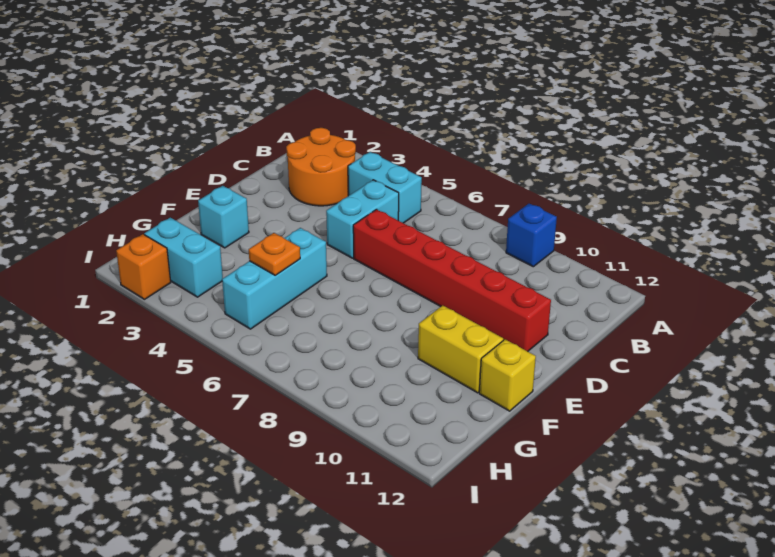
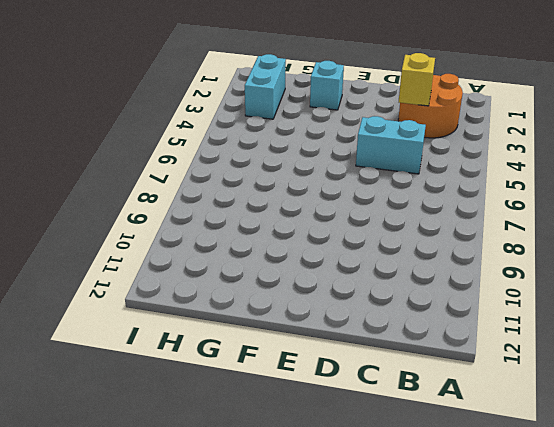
yellow 1x1 brick [399,53,435,106] -> yellow 1x1 brick moved to [479,339,536,411]
none -> blue 1x1 brick [506,204,557,267]
none -> cyan 1x2 brick [348,152,422,223]
none -> red 1x6 brick [353,209,551,351]

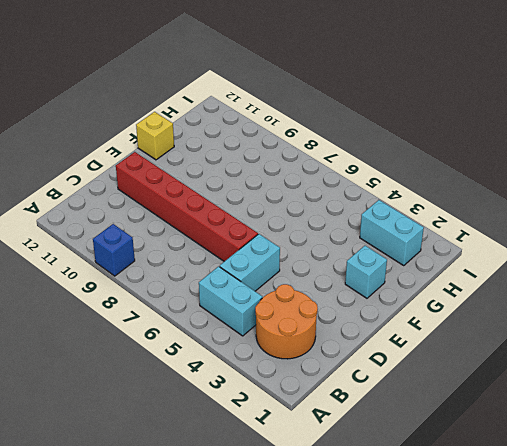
none -> cyan 1x3 brick [222,228,327,329]
none -> yellow 1x2 brick [418,305,503,393]
none -> orange 1x1 brick [116,234,171,299]

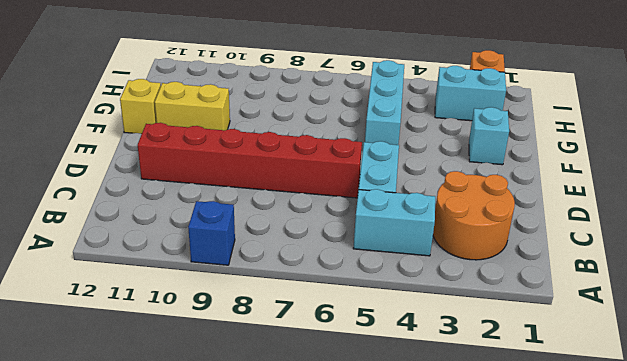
none -> orange 1x1 plate [249,233,300,275]

